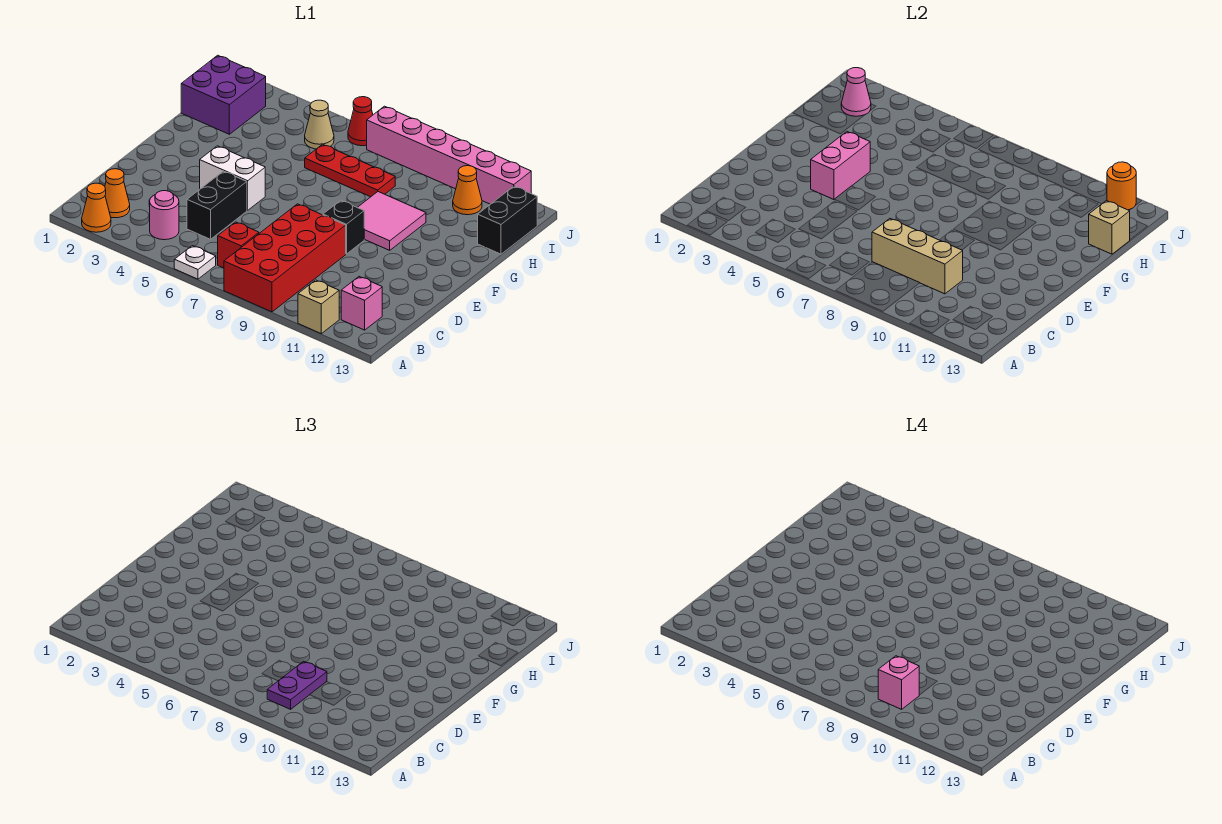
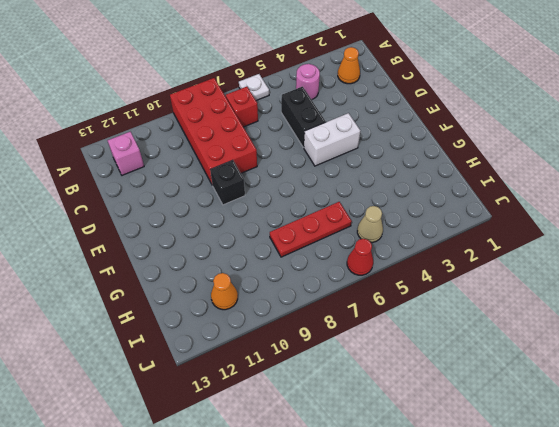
none -> orange 1x1 cone [82,183,111,232]
none -> tan 1x1 brick [298,280,339,334]
none -> pink 2x2 tile [357,192,426,250]

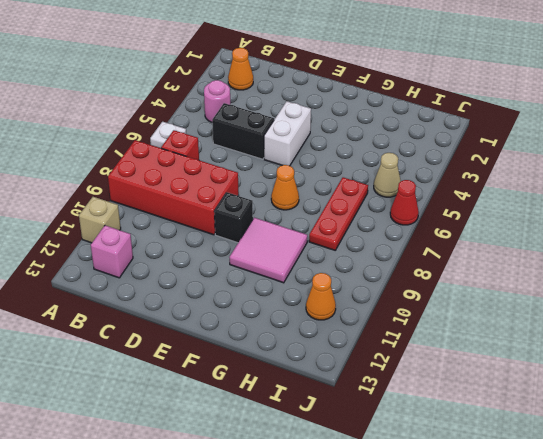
orange 1x1 cone [271,165,299,210] -> orange 1x1 cone moved to [82,183,111,232]
none -> purple 2x2 brick [181,55,266,134]
none -> black 1x2 brick [478,186,537,254]
none -> pink 1x6 brick [367,106,531,204]

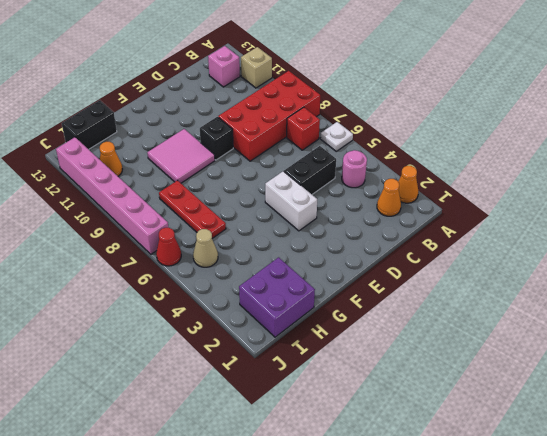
none -> tan 1x3 brick [872,219,963,294]
none -> pink 1x2 brick [811,132,870,199]
none -> tan 1x1 brick [1089,201,1130,254]

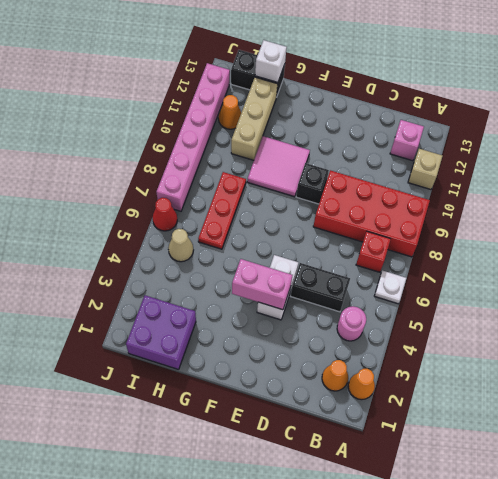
tan 1x3 brick [231,77,278,160] -> tan 1x3 brick moved to [872,219,963,294]
white 1x1 brick [255,40,287,83] -> tan 1x1 brick [1089,201,1130,254]
none -> pink 1x1 cone [841,68,871,116]
none -> orange 1x1 round brick [1107,162,1136,210]
none -> purple 1x2 plate [267,661,327,709]

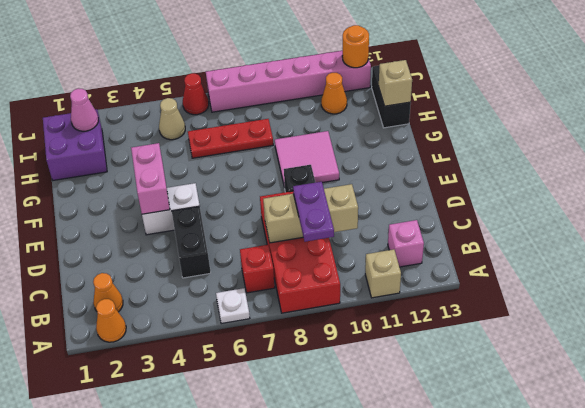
none -> pink 1x1 round brick [150,191,179,240]
none -> pink 1x1 brick [878,656,919,709]

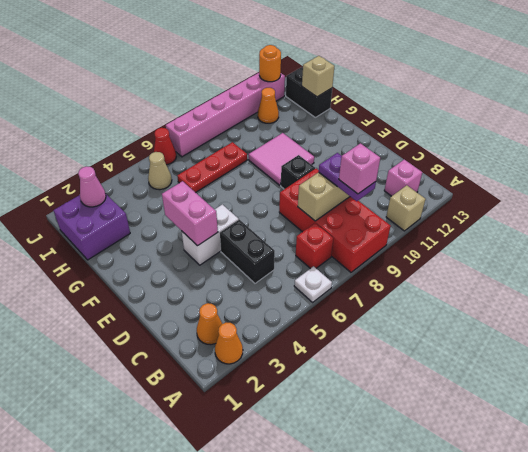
none -> pink 1x1 round brick [150,191,179,240]

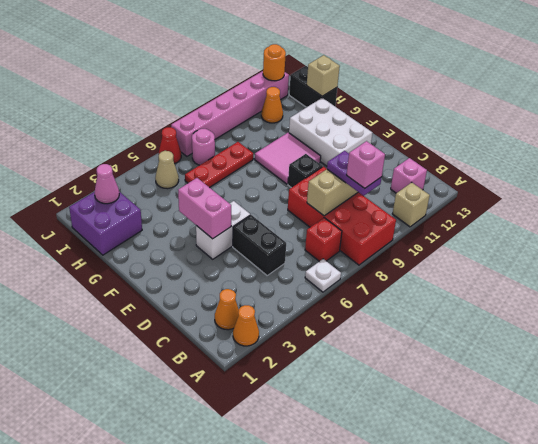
white 2x3 brick [289,98,372,166] -> none
pink 1x1 round brick [192,129,215,165] -> pink 1x1 round brick moved to [150,191,179,240]

